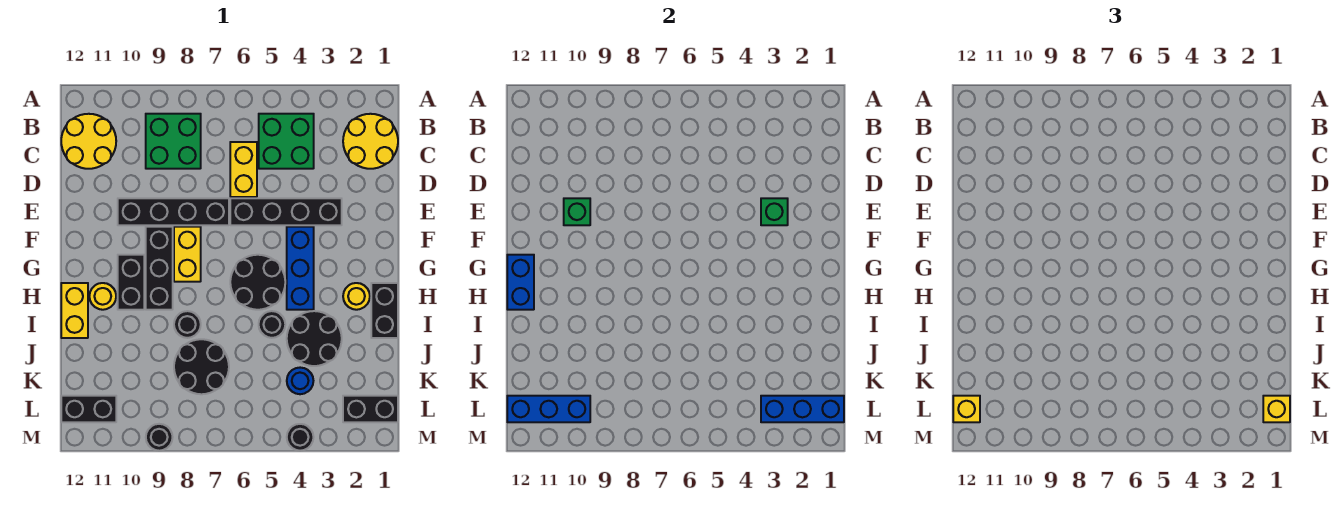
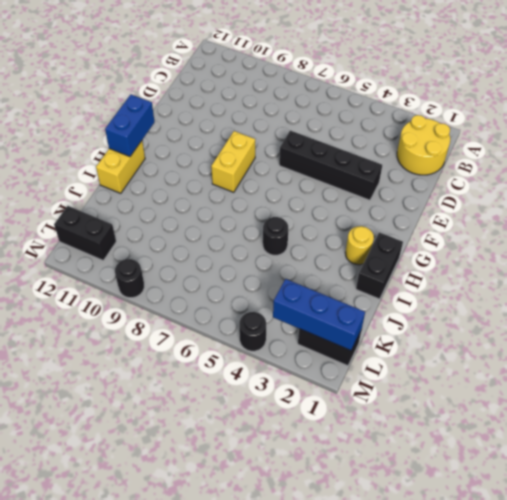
none -> green 2x2 brick [259,114,314,169]
none -> green 2x2 brick [146,114,201,169]
none -> yellow 2x2 round brick [61,114,116,169]
none -> yellow 1x2 brick [230,142,257,197]

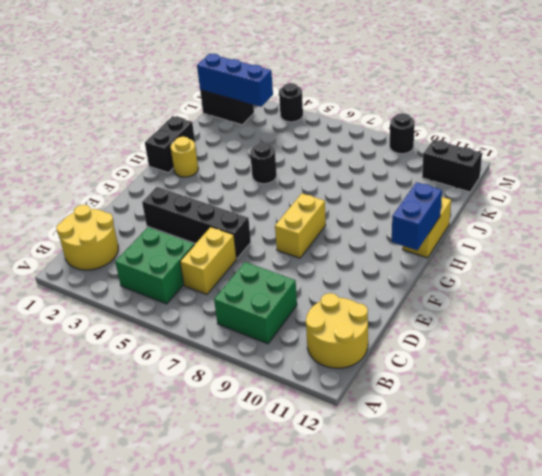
none -> black 1x4 brick [118,198,229,225]
none -> blue 1x3 brick [287,227,314,310]
none -> black 1x3 brick [146,227,173,310]
none -> black 2x2 round brick [230,255,285,310]

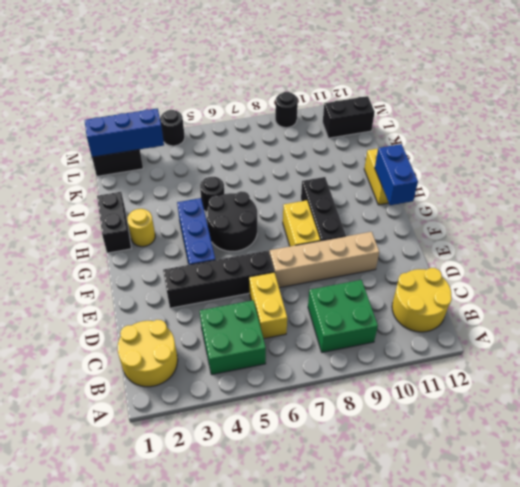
tan 1x4 brick [270,232,379,288] -> black 1x4 brick [118,198,229,225]
none -> black 1x2 brick [118,255,144,310]
none -> yellow 1x1 round brick [89,283,116,310]
none -> black 2x2 round brick [287,311,342,366]
none -> black 1x1 round brick [174,311,201,338]

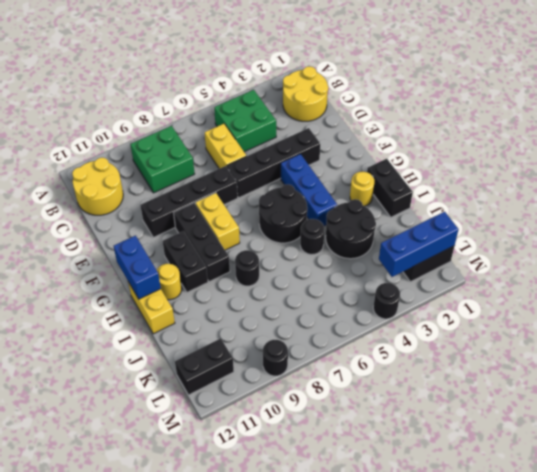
none -> black 2x2 round brick [174,339,229,394]
none -> blue 1x1 round brick [287,368,313,394]
none -> green 1x1 brick [761,198,788,225]
none -> green 1x1 brick [564,198,590,225]

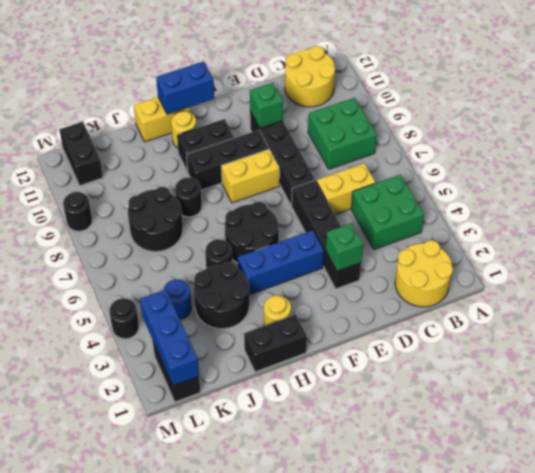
none -> blue 1x3 brick [507,396,590,422]
none -> yellow 1x1 brick [1263,396,1290,422]
none -> yellow 1x1 brick [953,396,980,422]

